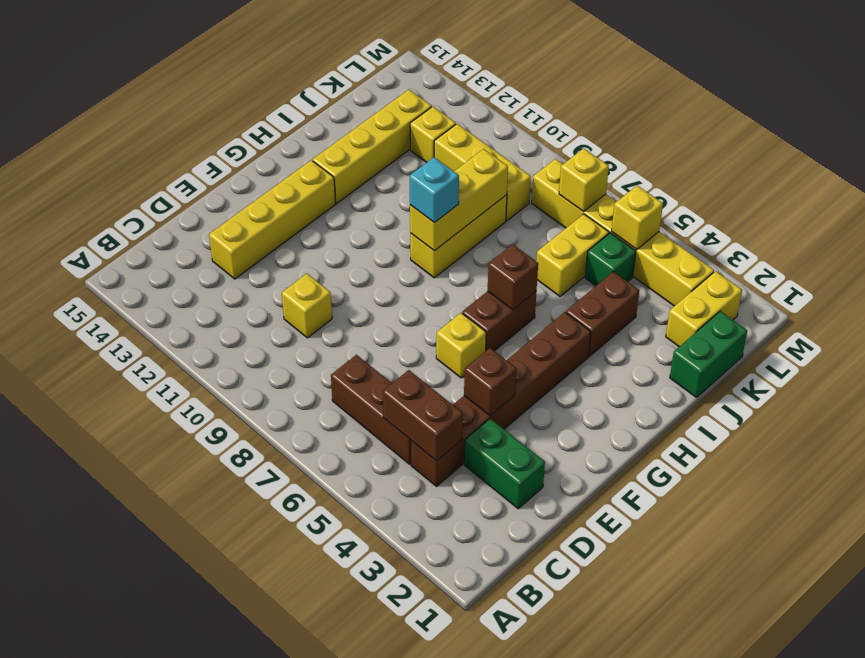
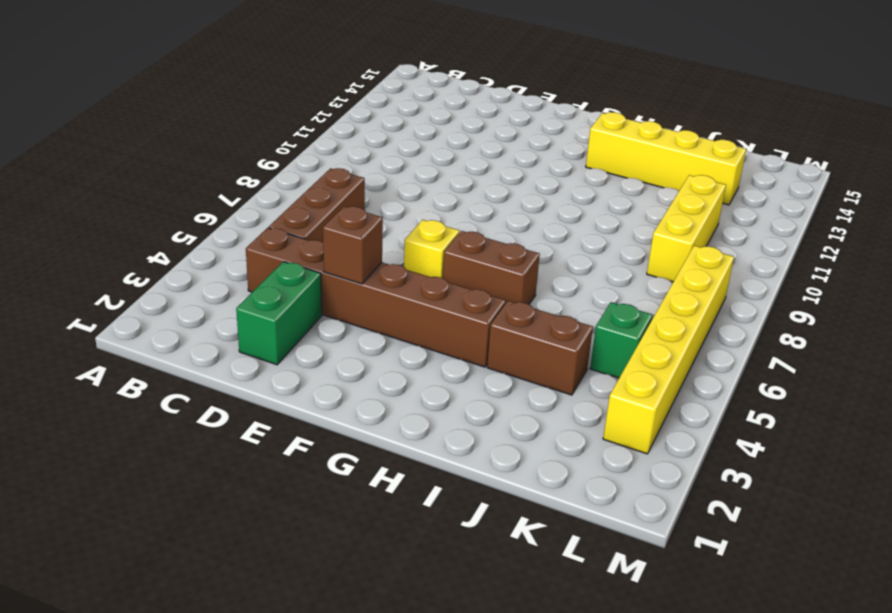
none -> yellow 1x1 brick [282,274,332,338]
none -> yellow 1x4 brick [209,160,335,279]
none -> yellow 1x3 brick [410,195,507,278]

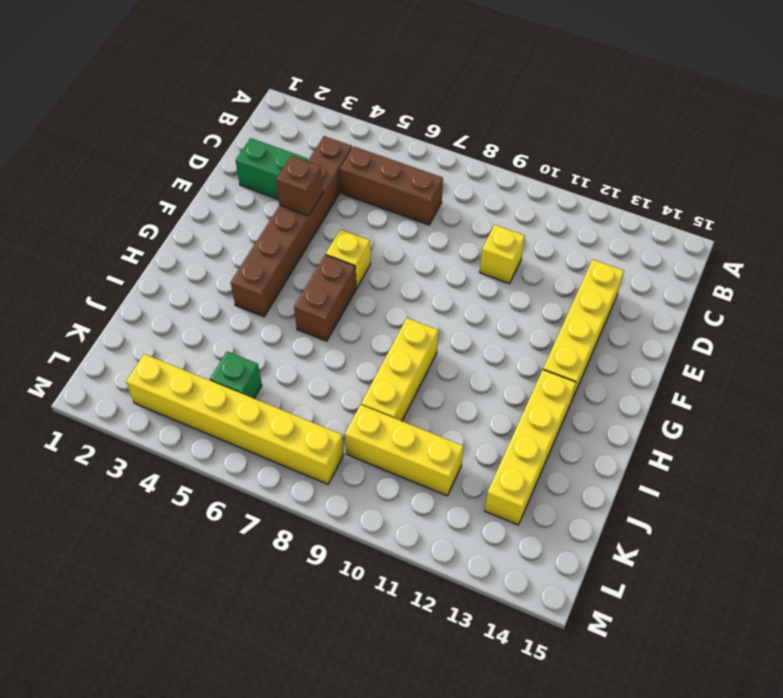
none -> brown 1x2 brick [566,272,639,356]
none -> green 1x2 brick [670,311,747,398]
none -> yellow 1x2 brick [536,214,609,296]

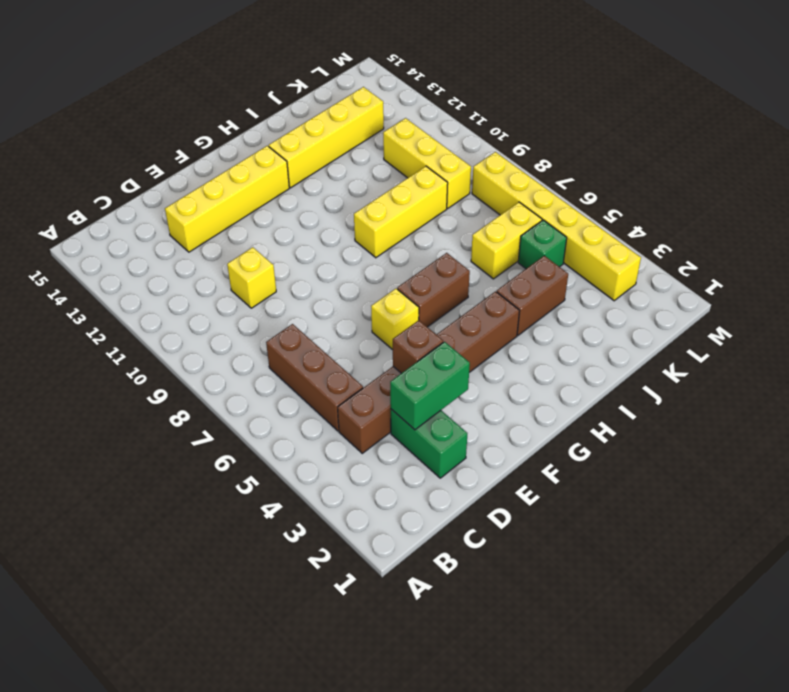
green 1x2 brick [390,342,470,430] -> green 1x2 brick moved to [670,311,747,398]
none -> yellow 1x2 brick [666,271,742,347]
none -> yellow 1x1 brick [410,107,456,162]
none -> brown 1x2 brick [383,370,463,461]

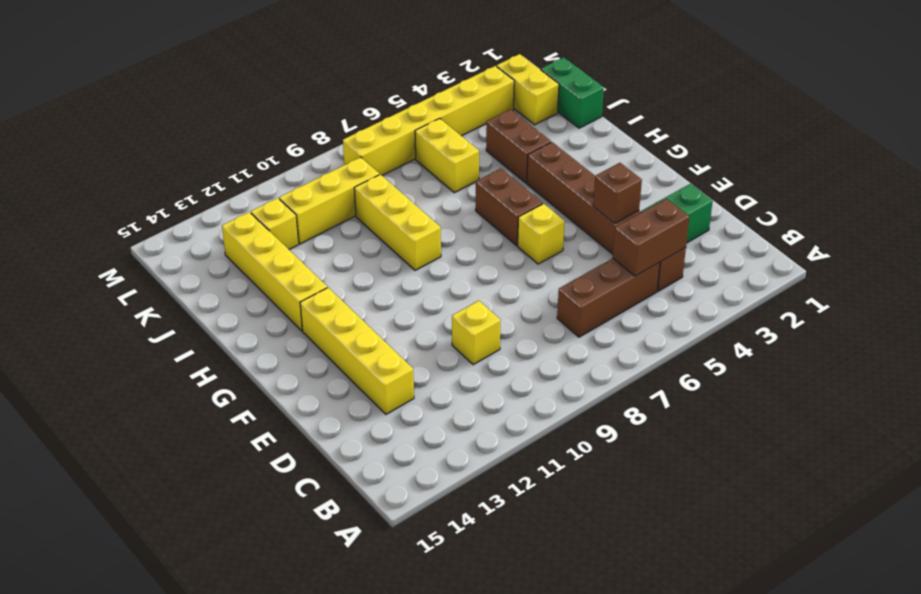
none -> green 1x1 brick [585,233,636,286]
none -> brown 1x1 brick [488,244,538,310]
none -> yellow 1x3 brick [410,149,508,251]

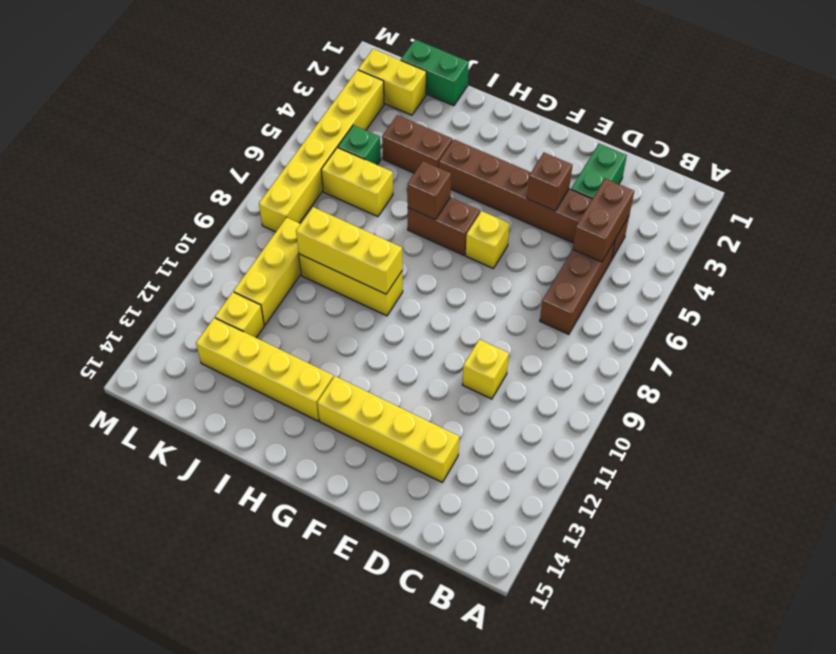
none -> yellow 1x1 brick [611,186,663,249]
none -> yellow 1x1 brick [559,148,609,212]
none -> cyan 1x1 brick [409,157,459,223]

